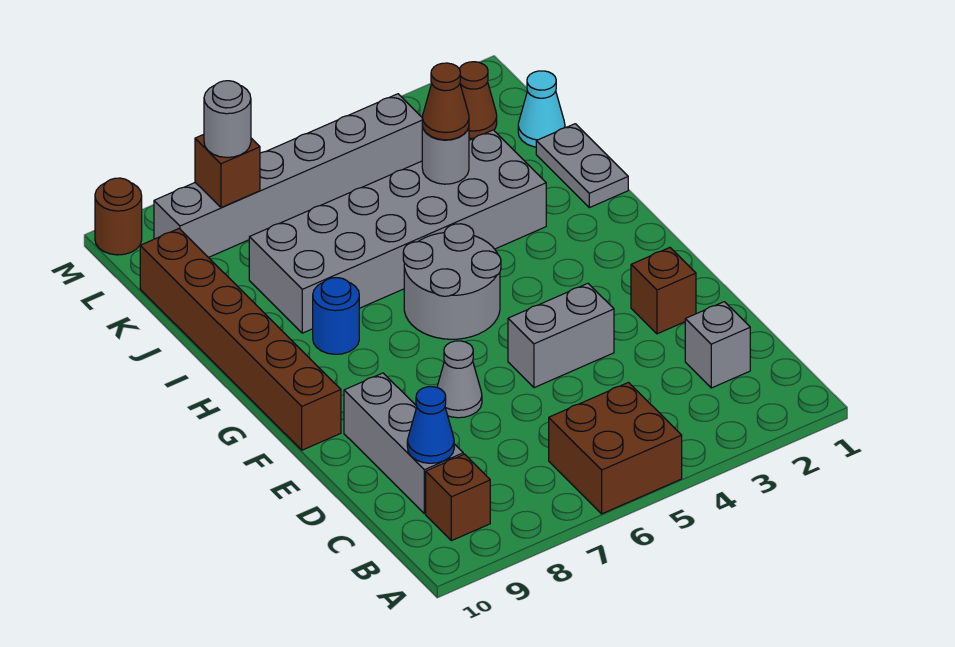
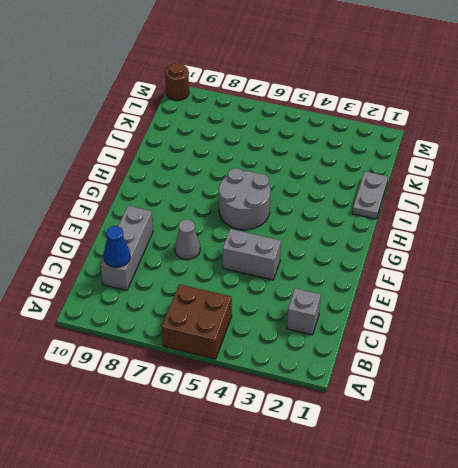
none -> brown 1x1 brick [426,454,490,541]
none -> brown 1x1 brick [631,248,696,334]
none -> brown 1x6 brick [140,229,341,450]

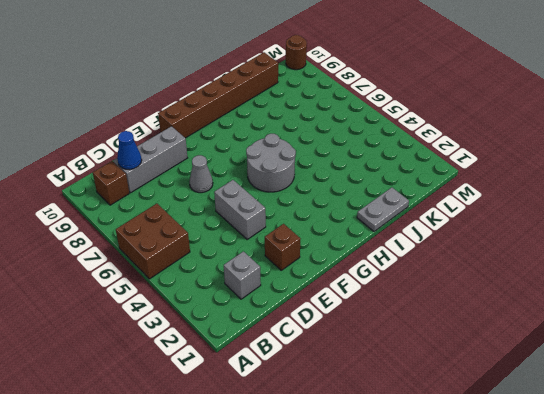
none -> blue 1x1 round brick [313,278,359,354]
none -> grey 2x6 brick [249,130,546,333]
none -> cyan 1x1 cone [518,71,565,147]

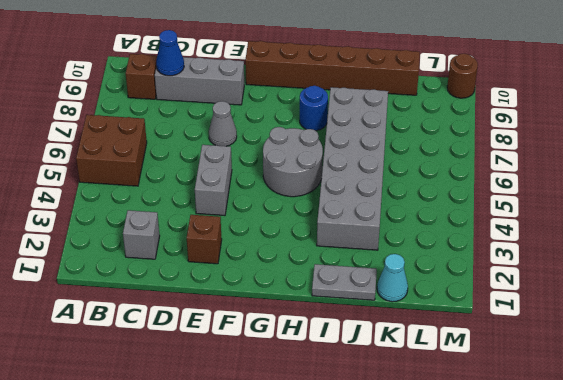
none -> brown 1x1 cone [459,62,497,138]
none -> grey 1x6 brick [154,94,422,258]
none -> grey 1x1 round brick [422,125,469,184]

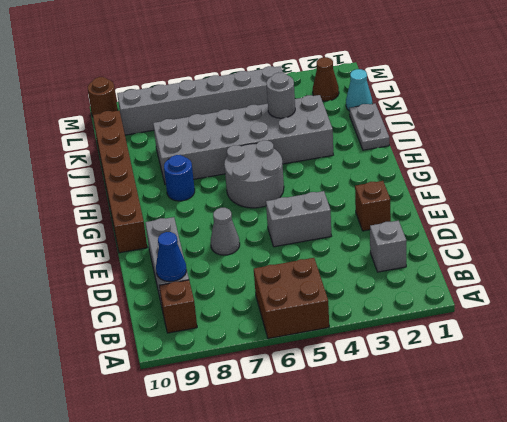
none -> brown 1x1 brick [195,134,260,208]
none -> brown 1x1 cone [422,63,469,140]
none -> grey 1x1 round brick [204,81,251,157]

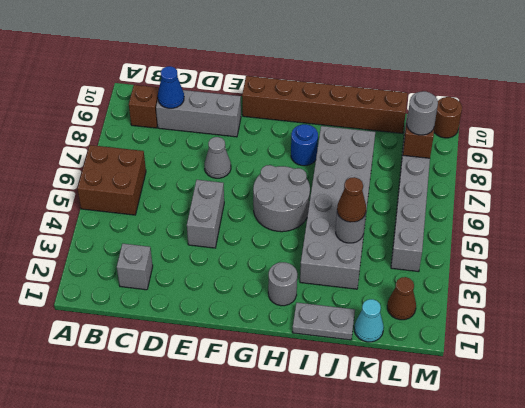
grey 1x1 round brick [268,262,297,306] -> none
none -> brown 1x1 brick [631,248,696,334]

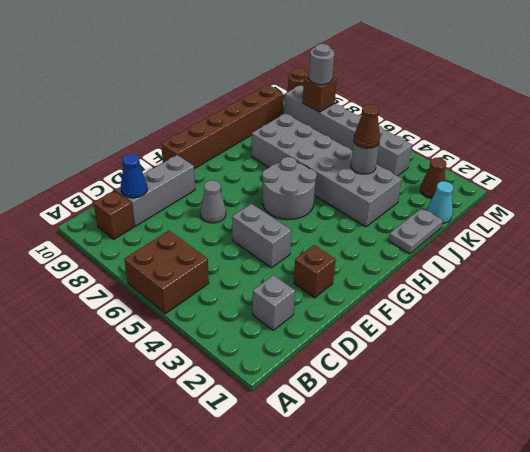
none -> blue 1x1 round brick [313,278,359,354]

